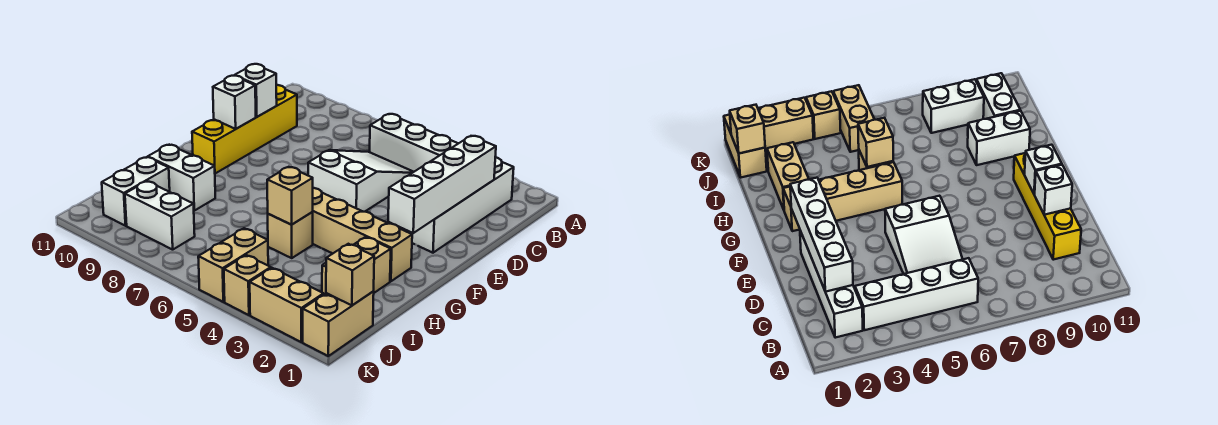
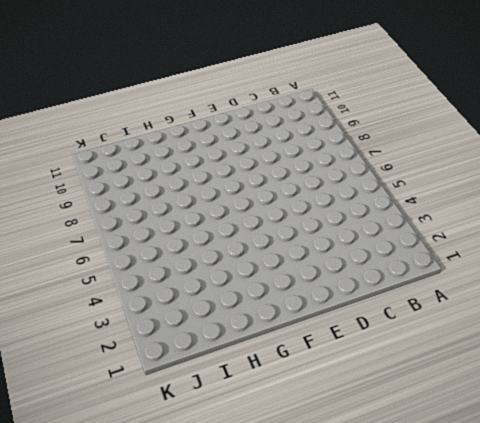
none -> white 1x4 brick [409,157,514,253]
none -> white 1x4 brick [370,114,458,172]
none -> white 2x3 slope [308,150,413,212]

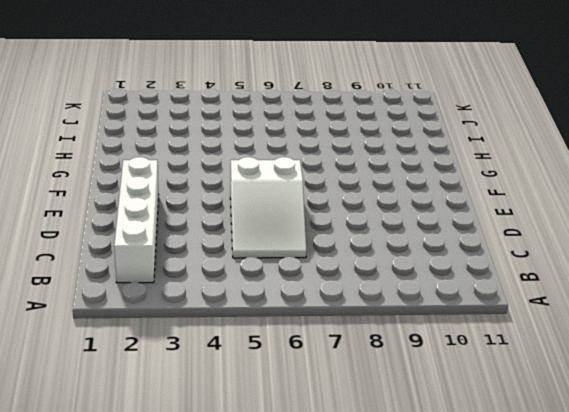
none -> white 1x4 brick [370,114,458,172]
none -> yellow 1x4 brick [192,85,297,174]
none -> tan 1x4 brick [313,188,412,281]

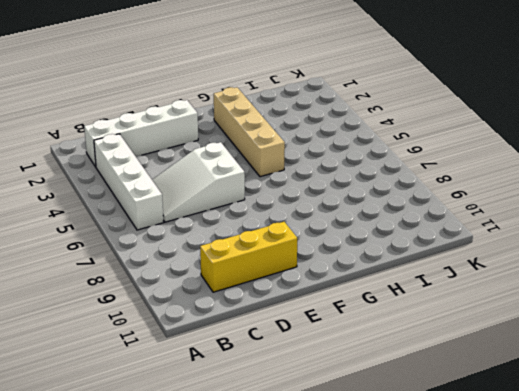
yellow 1x3 brick [200,222,297,292] -> yellow 1x4 brick [192,85,297,174]
none -> tan 1x2 brick [322,237,391,294]
none -> tan 1x1 brick [268,212,313,258]
none -> white 1x2 brick [148,145,215,211]

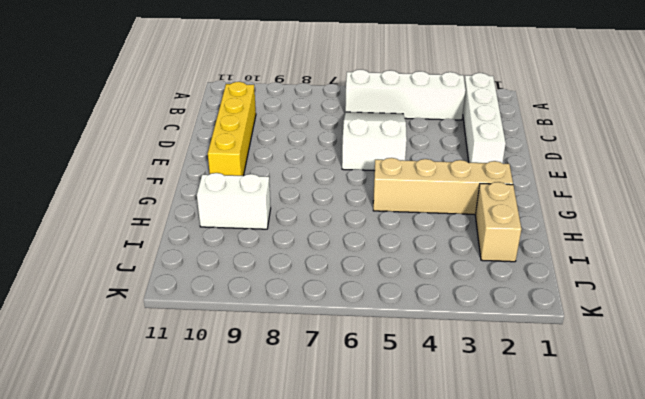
none -> tan 1x1 brick [268,212,313,258]
none -> white 1x2 brick [102,157,170,226]
none -> tan 1x2 brick [303,292,374,356]

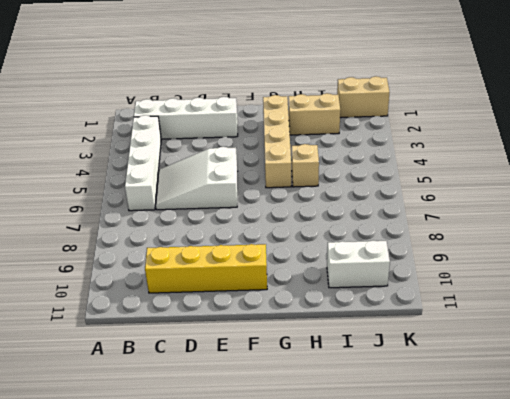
none -> white 1x2 brick [148,145,215,211]
none -> tan 1x2 brick [198,228,268,302]
none -> white 1x2 brick [125,181,195,250]

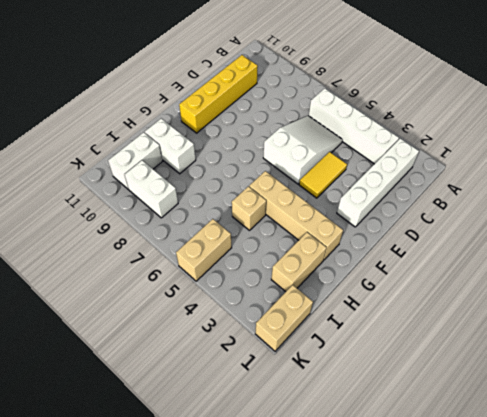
yellow 1x2 tile [299,152,347,198] -> none
none -> tan 1x2 brick [250,268,324,342]
none -> tan 1x1 brick [224,255,271,315]
none -> white 1x4 brick [388,136,496,233]

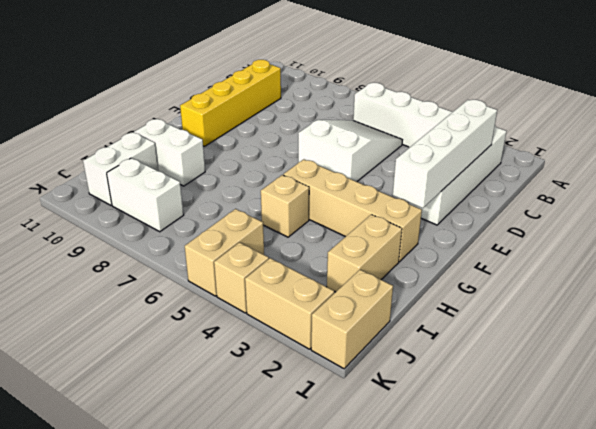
none -> white 1x1 brick [235,64,277,117]
none -> white 1x1 brick [213,75,256,129]
none -> tan 1x1 brick [267,167,313,225]

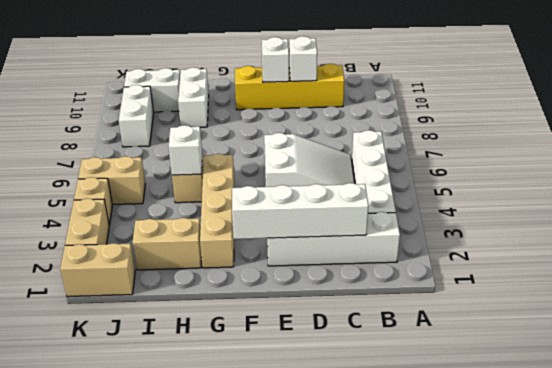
white 1x1 brick [169,125,202,175] -> tan 1x1 brick [267,167,313,225]
none -> tan 1x1 brick [326,244,374,305]

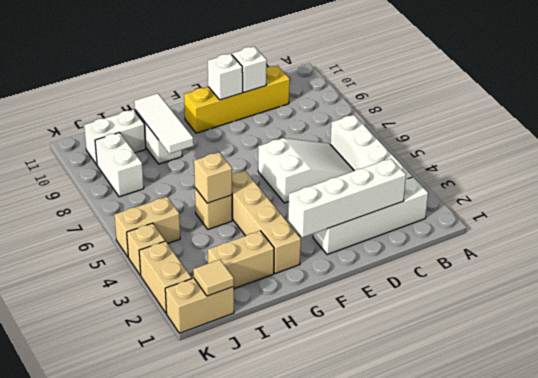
white 1x3 tile [134,93,194,154] -> none
tan 1x1 tile [193,260,234,296] -> tan 1x1 brick [326,244,374,305]

